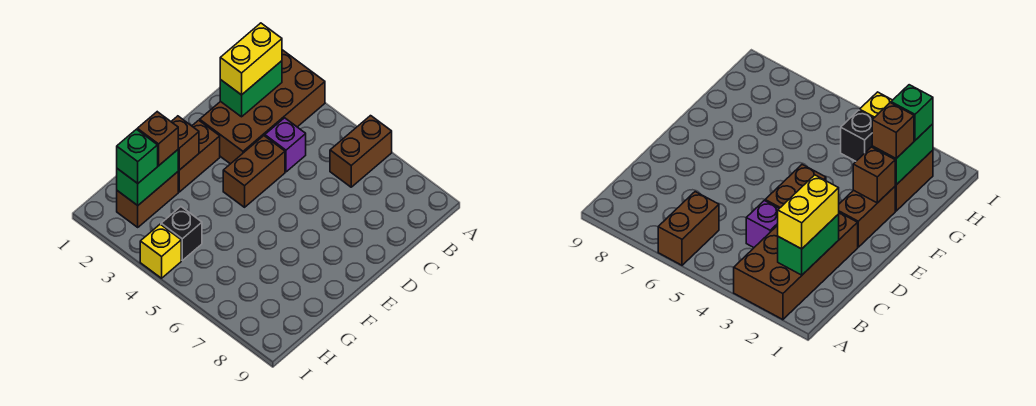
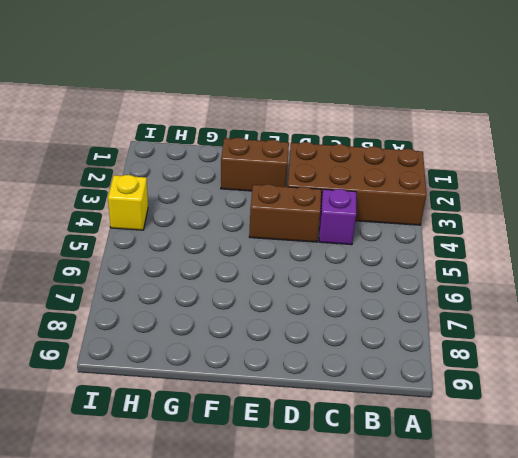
none -> brown 1x2 brick [330,116,392,187]
none -> brown 1x2 brick [117,172,178,227]
none -> black 1x1 brick [161,207,202,260]

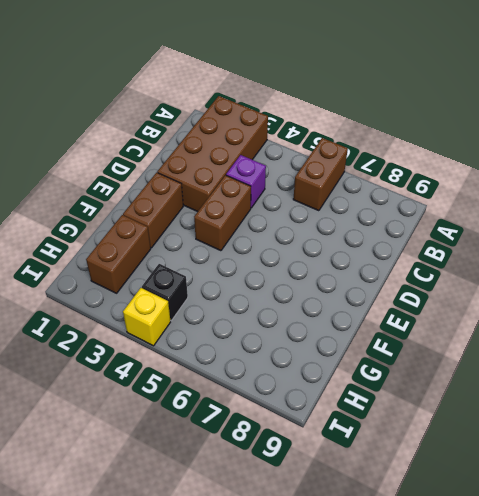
none -> green 1x2 brick [220,61,282,117]
none -> brown 1x1 brick [171,116,199,170]
none -> green 1x2 brick [117,150,178,205]

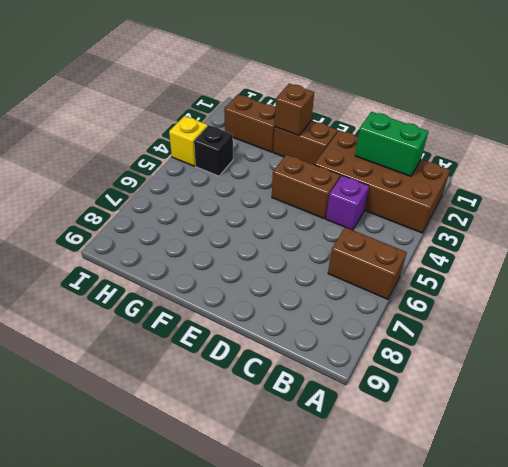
none -> green 1x2 brick [117,150,178,205]
none -> yellow 1x2 brick [220,23,282,95]
none -> brown 1x1 brick [137,112,178,166]

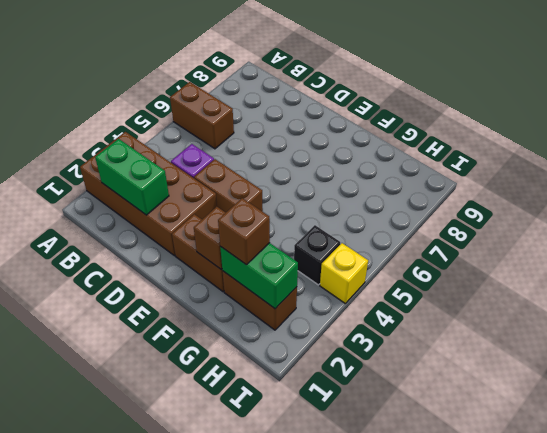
none -> yellow 1x2 brick [220,23,282,95]
none -> green 1x1 brick [117,129,158,183]

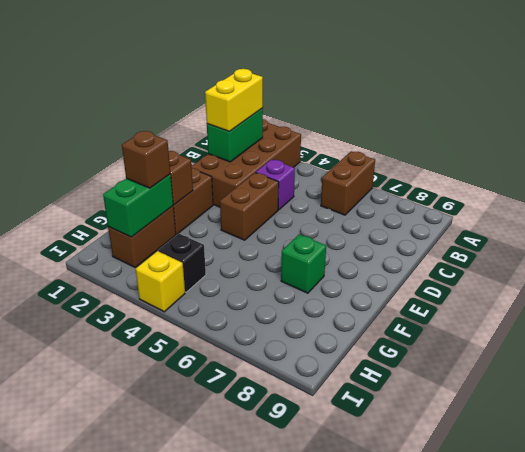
green 1x1 brick [281,234,326,293] -> green 1x1 brick moved to [117,129,158,183]

